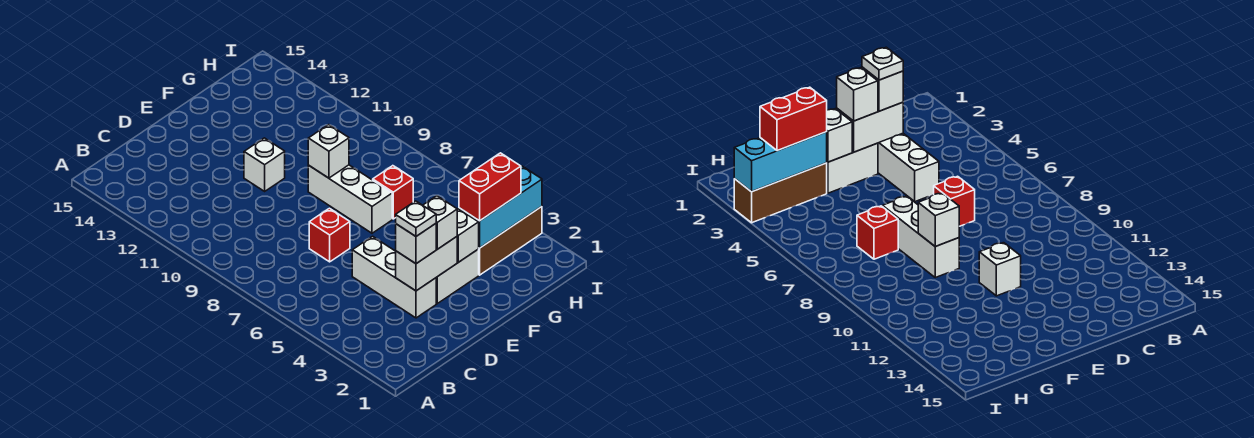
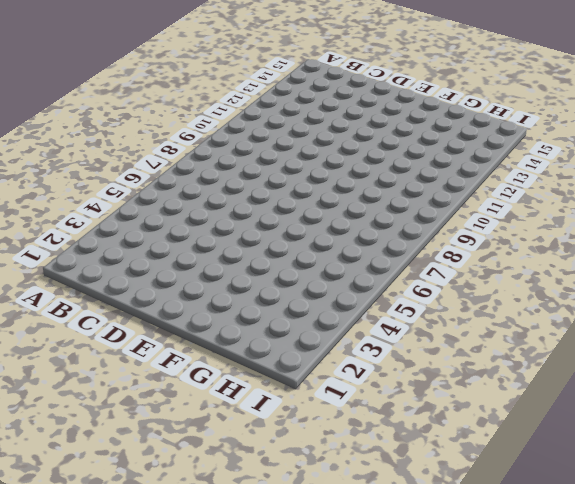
none -> white 1x3 brick [352,236,436,318]
none -> red 1x1 brick [309,208,350,262]
none -> white 1x2 brick [436,249,479,304]

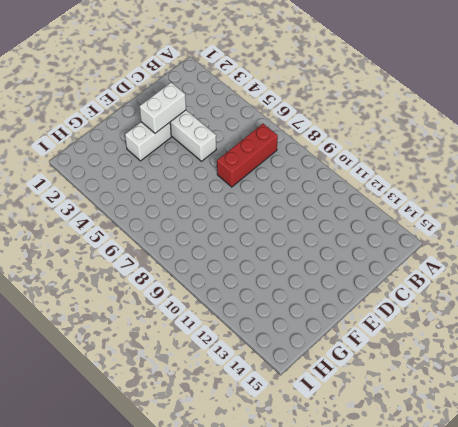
red 1x3 brick [217,124,278,187] -> red 1x1 brick [309,208,350,262]
none -> white 1x1 brick [244,138,285,191]
none -> white 1x3 brick [308,165,392,233]
none -> brown 1x3 brick [479,207,542,275]

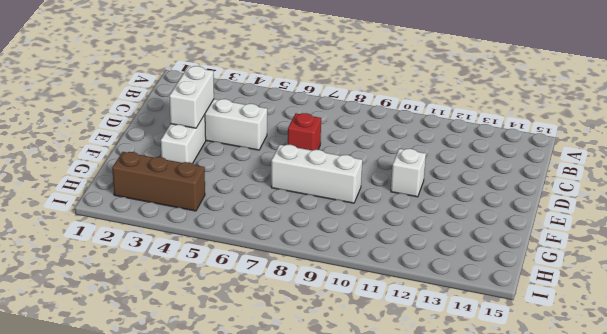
brown 1x3 brick [112,152,205,211] -> brown 1x3 brick turned to [479,207,542,275]
none -> red 1x1 brick [373,166,413,219]
none -> white 1x1 brick [457,209,479,262]
none -> white 1x1 brick [308,125,349,178]

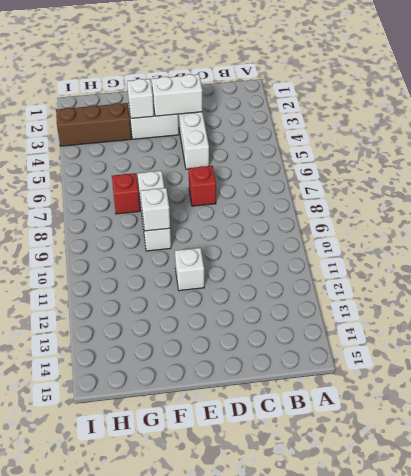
none -> cyan 1x3 brick [459,166,542,248]
none -> white 1x1 brick [396,224,436,264]
none -> white 1x1 brick [423,196,457,249]

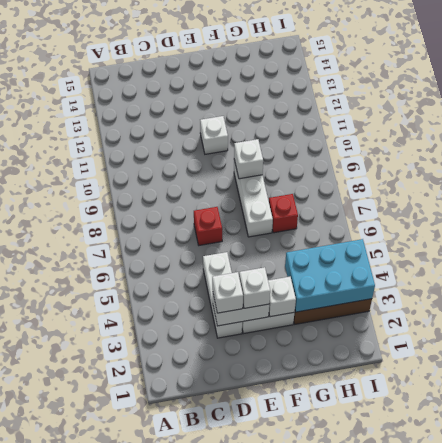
cyan 2x3 brick [285,239,375,312] -> cyan 1x3 brick [459,166,542,248]
none -> red 1x2 brick [459,153,521,221]
none -> white 1x1 plate [396,201,436,236]

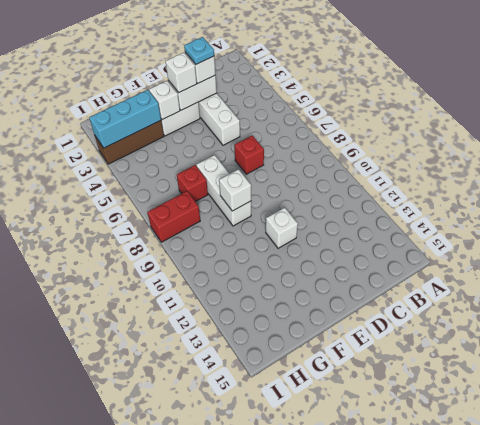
cyan 1x1 plate [184,37,214,64] -> white 1x1 plate [396,201,436,236]
red 1x2 brick [148,191,200,242] -> red 1x2 brick moved to [459,153,521,221]

